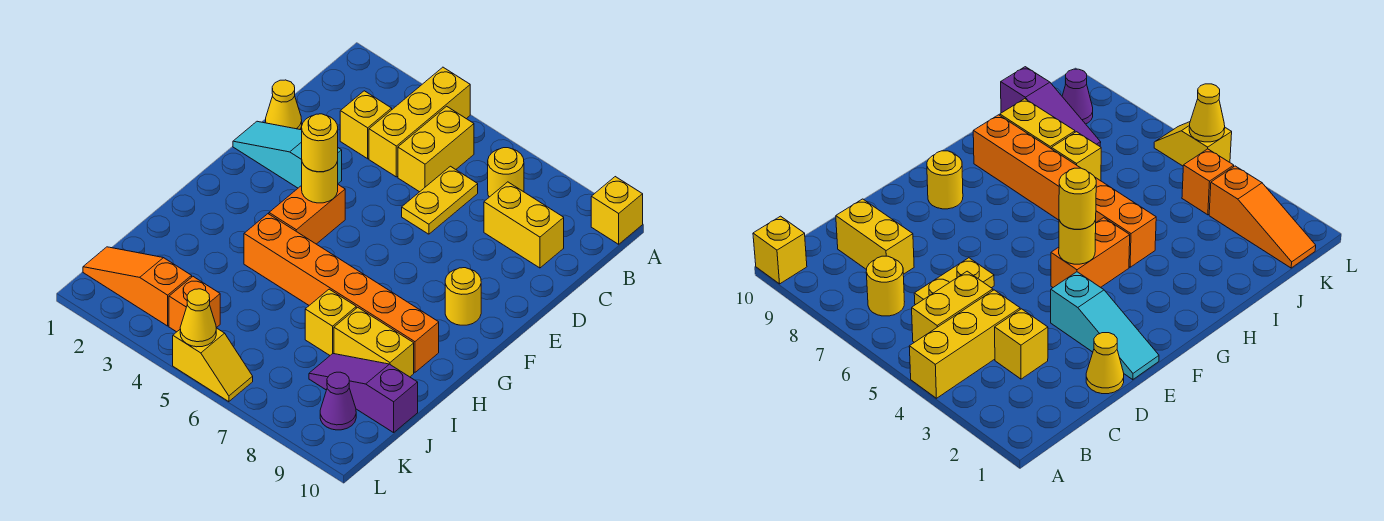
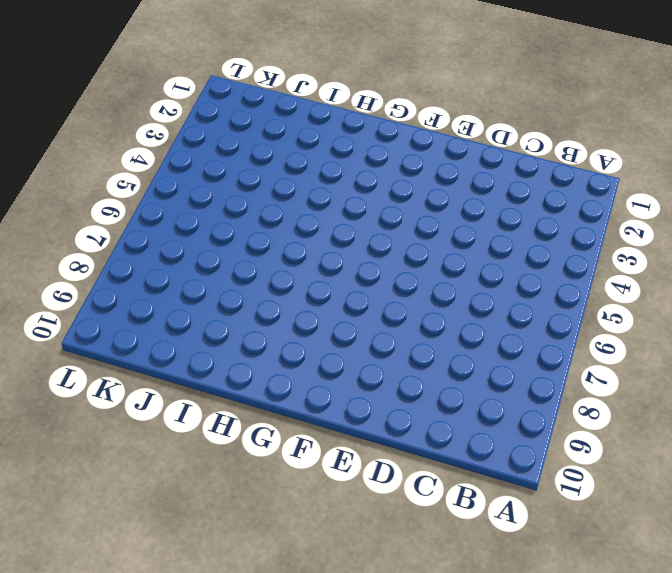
none -> yellow 1x3 brick [369,67,470,177]
none -> yellow 1x1 brick [591,177,643,244]
none -> yellow 1x2 brick [398,106,474,192]

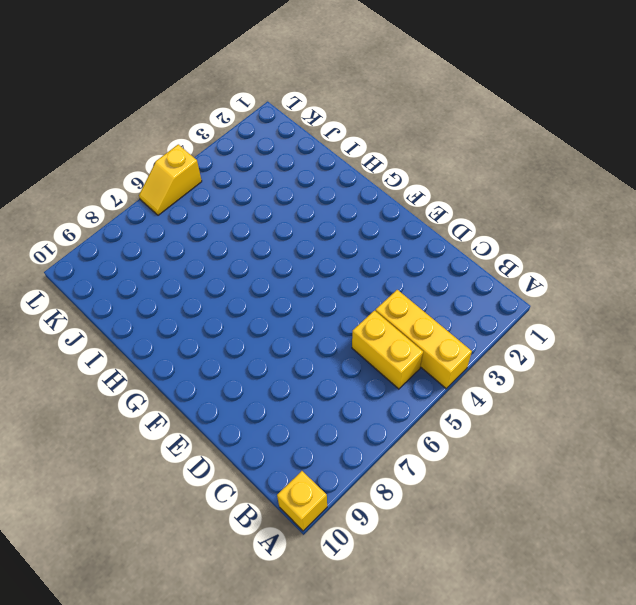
none -> yellow 1x1 round brick [488,148,524,197]
none -> yellow 1x1 brick [340,91,392,159]
none -> yellow 1x2 plate [402,166,478,234]

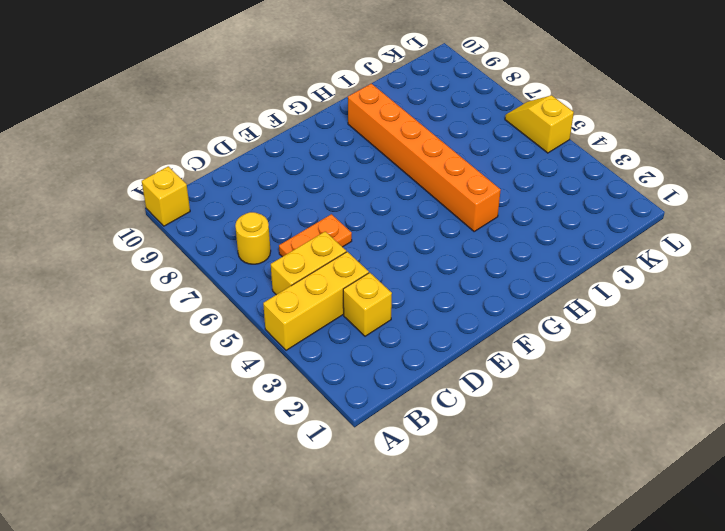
orange 1x2 plate [279,214,352,257] -> yellow 1x2 plate [402,166,478,234]
none -> yellow 1x2 brick [484,182,564,268]
none -> yellow 1x1 cone [266,80,302,129]
none -> cyan 1x3 slope [233,121,342,188]

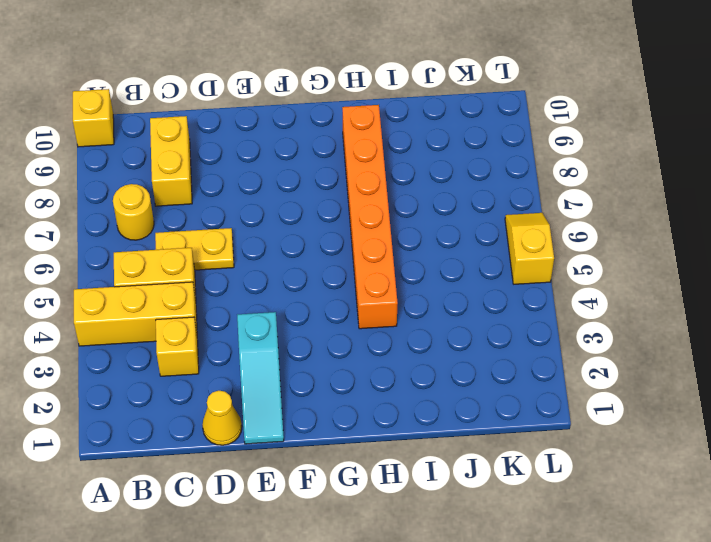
none -> orange 1x2 brick [269,185,345,244]
none -> yellow 1x1 round brick [445,268,481,325]
none -> yellow 1x1 brick [305,289,356,355]

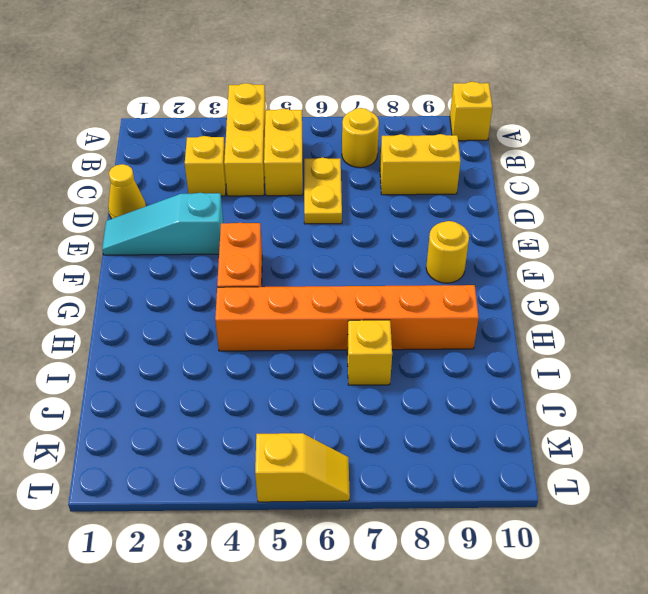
none -> yellow 1x2 brick [334,307,414,377]
none -> purple 1x3 slope [309,354,418,433]
none -> orange 1x3 slope [83,247,192,326]

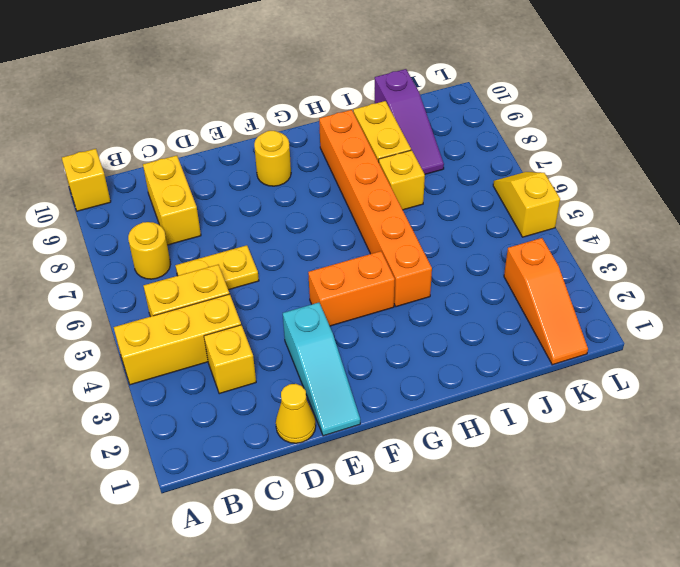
none -> orange 1x1 brick [169,277,220,332]
none -> purple 1x1 cone [320,372,356,430]
none -> yellow 1x1 round brick [302,161,338,203]

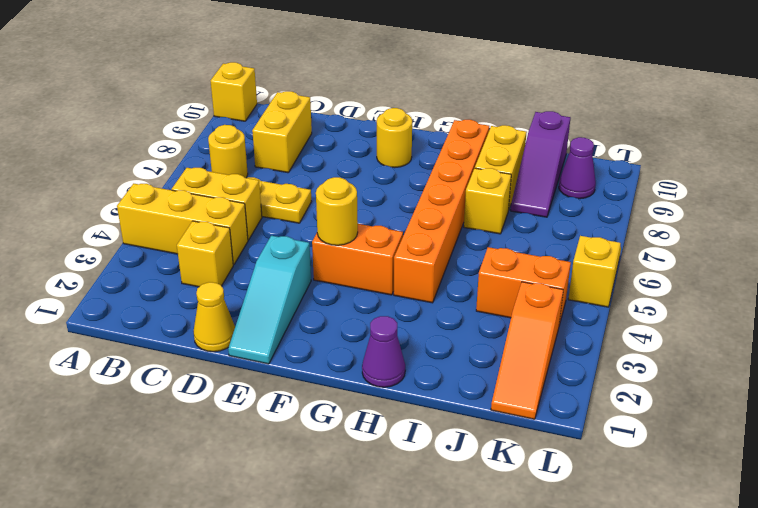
purple 1x1 cone [362,316,405,387] -> none
orange 1x2 brick [476,247,571,325] -> orange 1x1 brick [169,277,220,332]
none -> yellow 1x1 cone [180,289,216,347]
none -> yellow 1x1 round brick [302,114,338,172]

